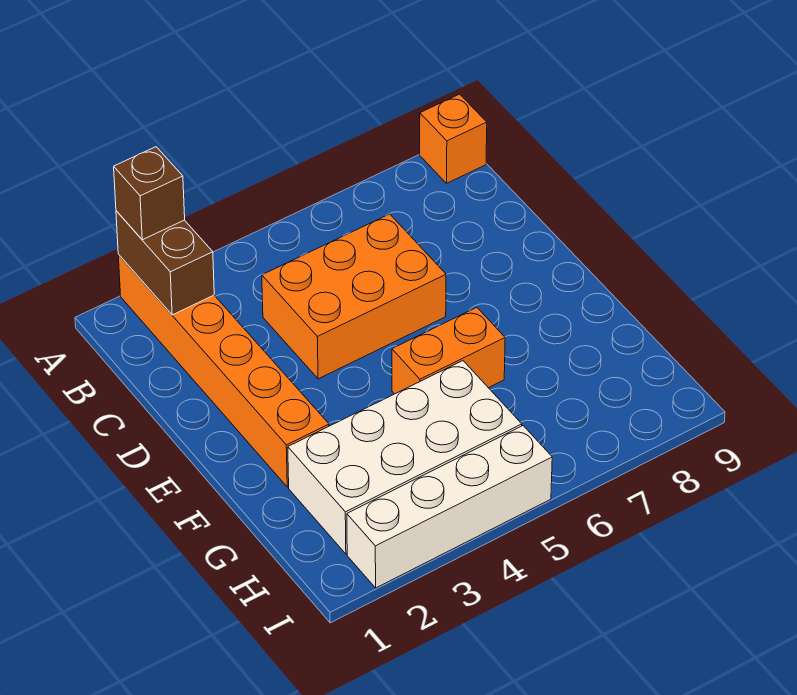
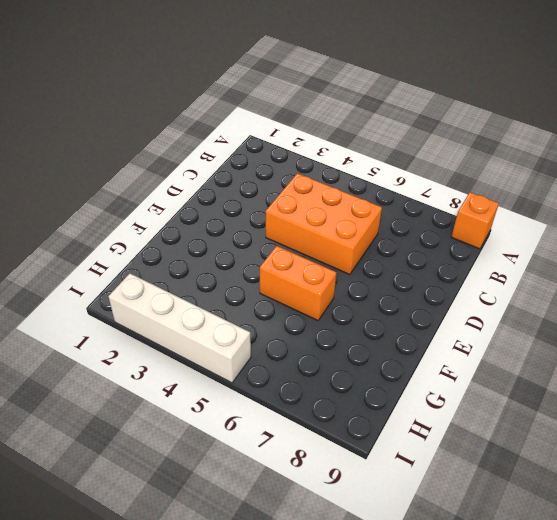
none -> orange 1x6 brick [118,255,329,487]
none -> white 2x4 brick [288,361,522,554]

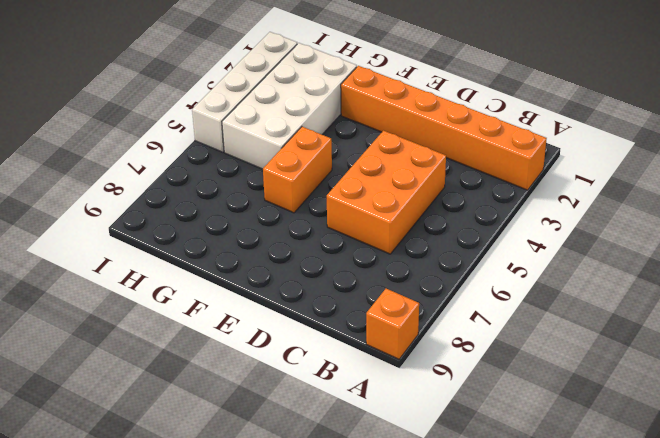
none -> brown 1x2 brick [116,211,214,315]
none -> brown 1x1 brick [114,147,185,240]

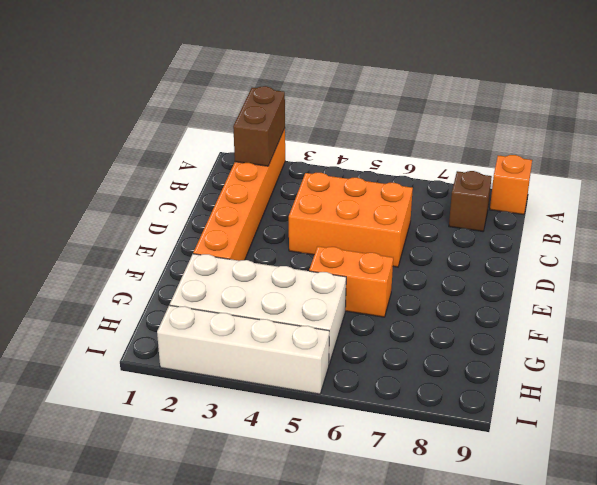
brown 1x1 brick [449,171,492,231] -> brown 1x1 brick moved to [114,147,185,240]

